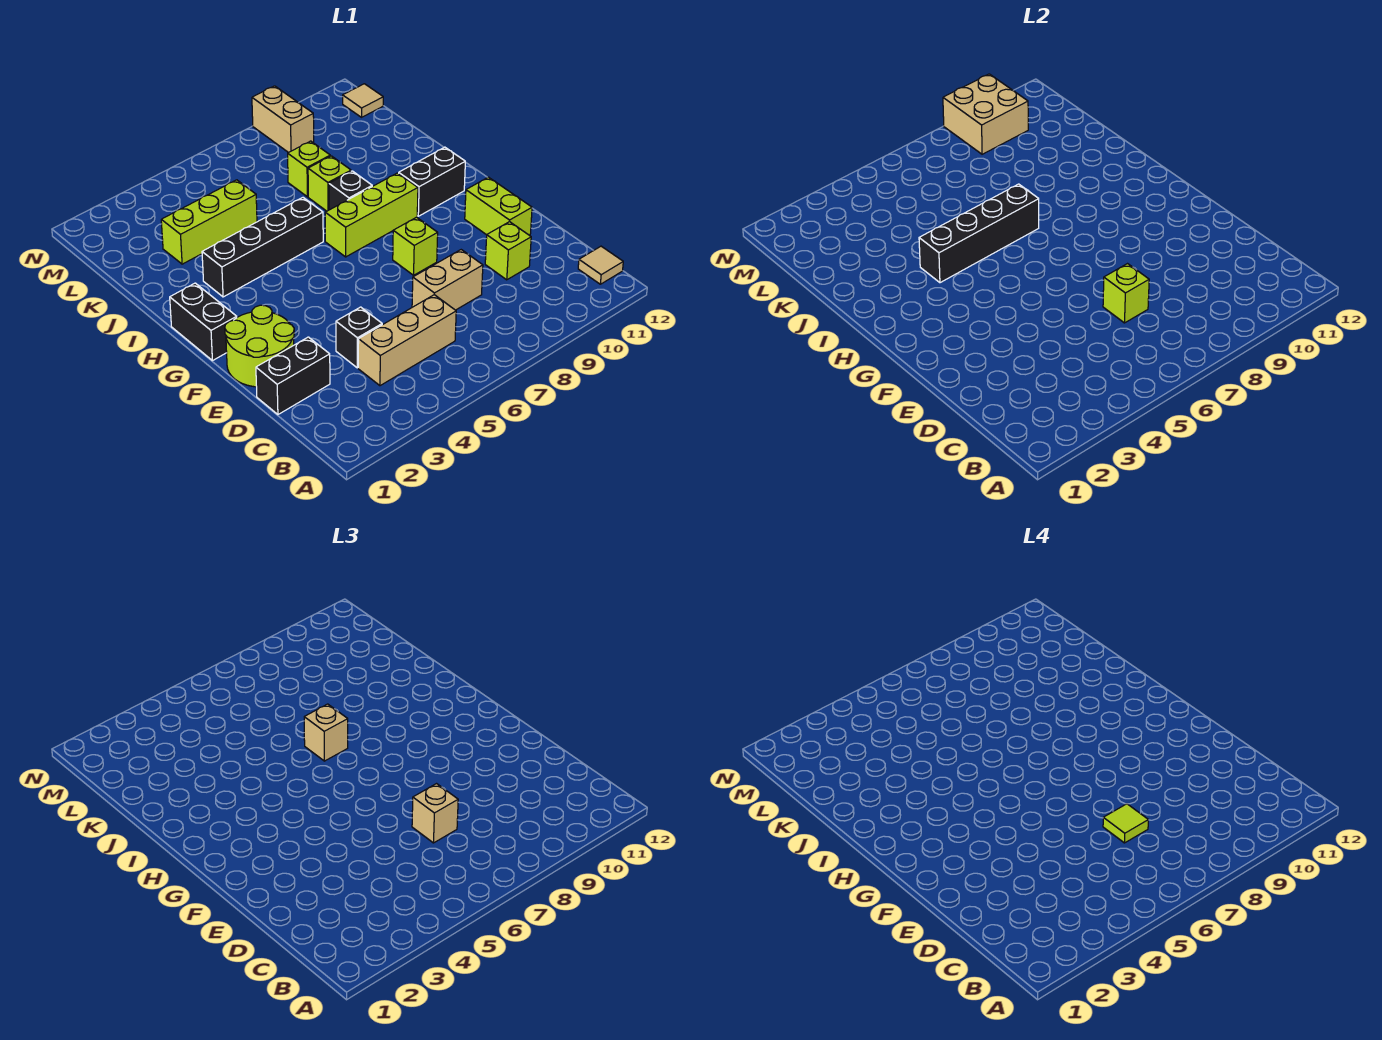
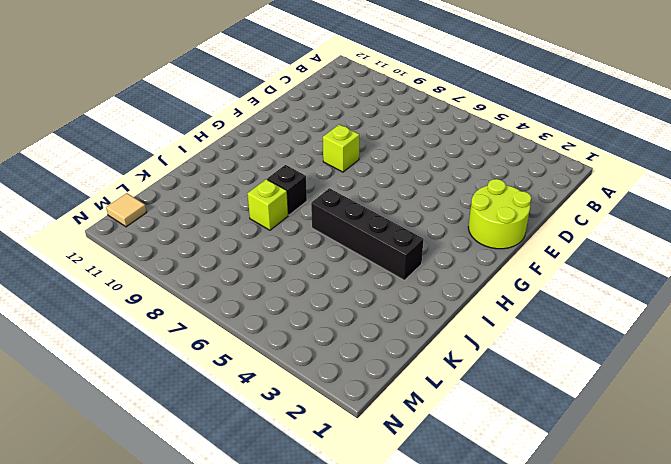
none -> tan 1x1 tile [578,246,623,284]
none -> tan 1x3 brick [358,295,456,386]
none -> black 1x2 brick [256,337,330,414]

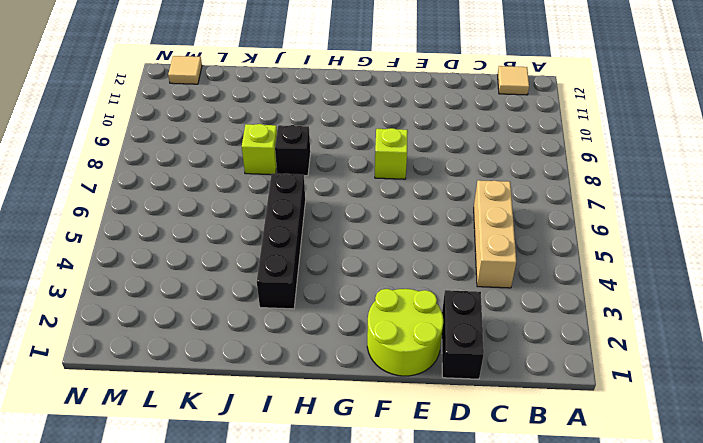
none -> black 1x1 brick [336,307,382,368]
none -> tan 1x2 brick [412,250,483,310]
none -> lime 1x1 brick [485,222,531,280]

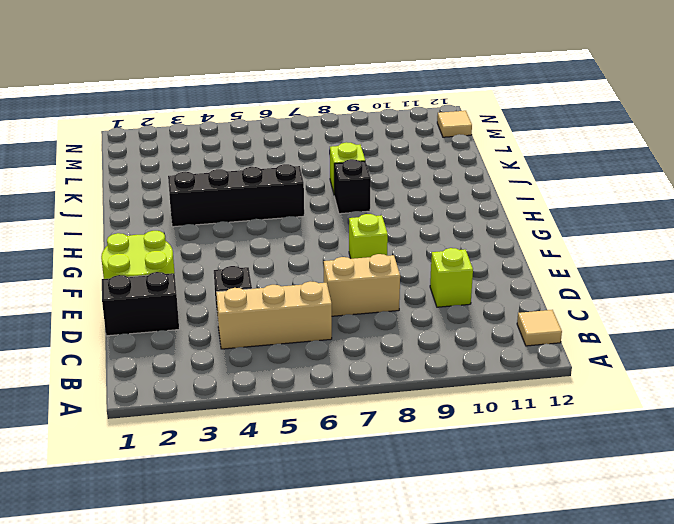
none -> lime 1x2 brick [465,177,532,236]
none -> black 1x2 brick [170,283,237,361]
none -> lime 1x3 brick [325,173,418,257]

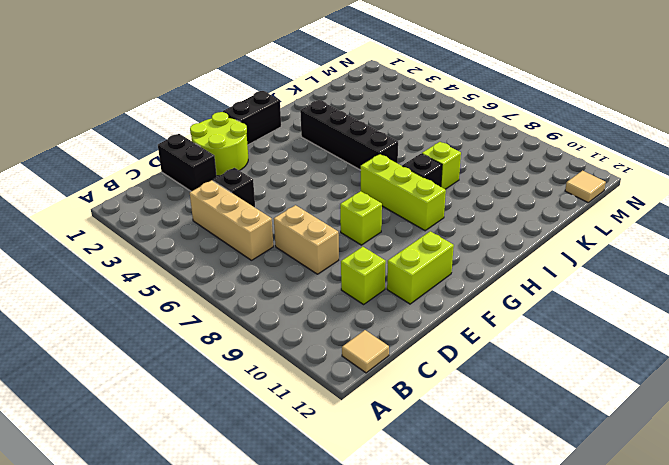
none -> black 1x2 brick [399,147,465,216]
none -> lime 1x3 brick [161,180,257,264]
none -> lime 1x1 brick [288,141,330,197]

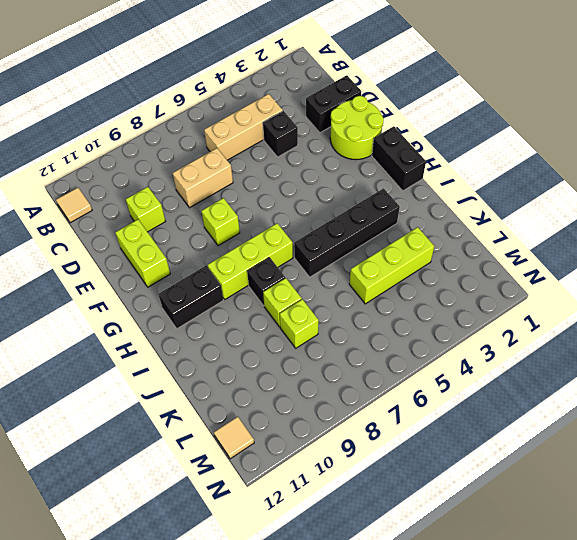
none -> tan 1x2 brick [252,86,314,153]
none -> lime 1x1 brick [1103,264,1149,323]
none -> black 1x4 brick [919,184,1039,283]

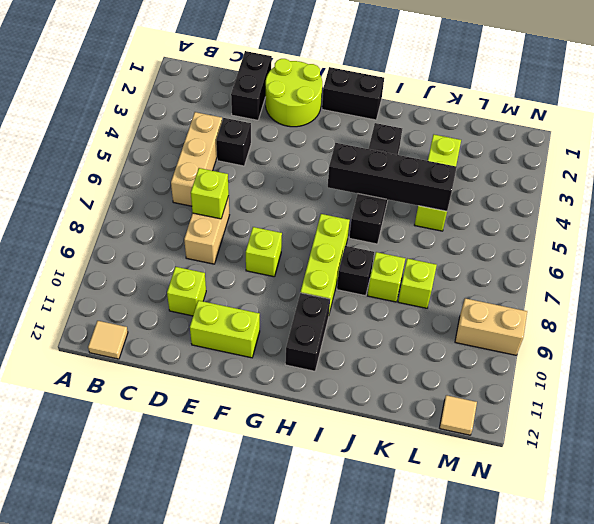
black 1x4 brick [328,143,457,211] -> black 1x4 brick turned to [919,184,1039,283]
none -> tan 2x2 brick [943,74,1028,154]
none -> tan 1x1 brick [412,784,458,843]
none -> tan 1x1 brick [304,704,348,761]

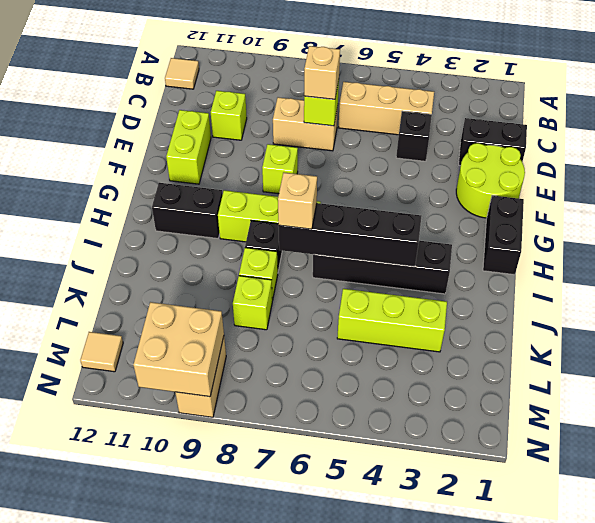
none -> lime 1x1 tile [1103,804,1148,843]

